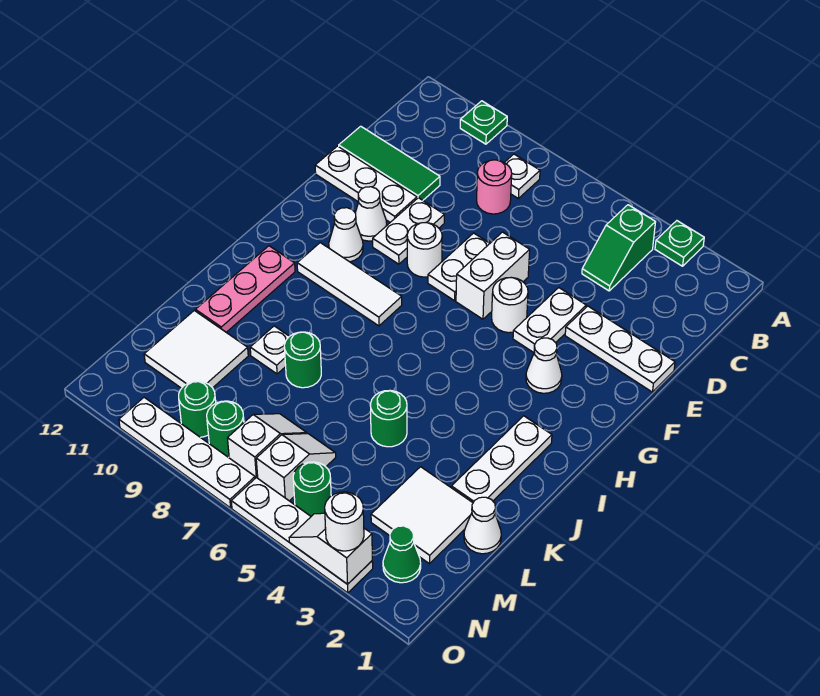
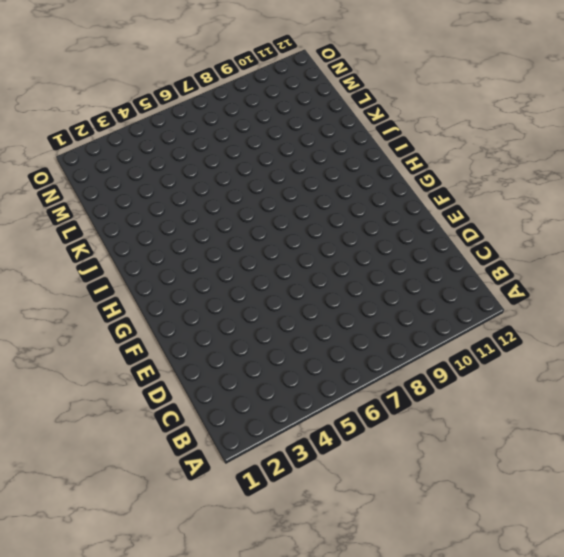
none -> green 1x1 plate [655,221,704,266]
none -> green 1x1 plate [460,101,507,144]
none -> green 1x2 slope [582,205,655,291]
none -> white 1x1 plate [504,154,540,198]

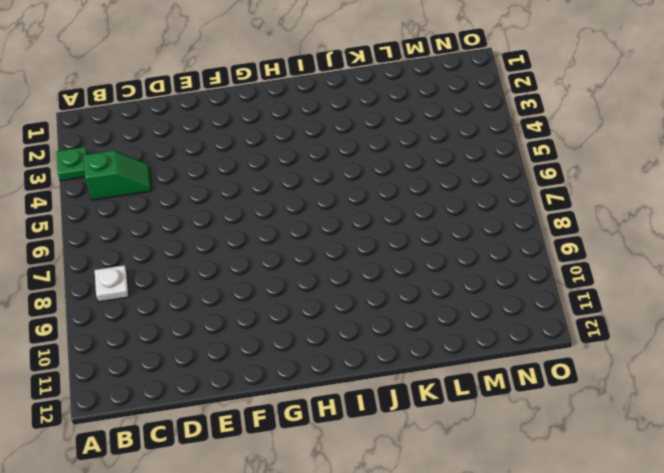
none -> green 1x1 plate [460,101,507,144]
none -> pink 1x1 round brick [477,160,512,214]
none -> green 1x3 tile [339,126,440,200]
none -> white 1x3 plate [565,306,675,392]

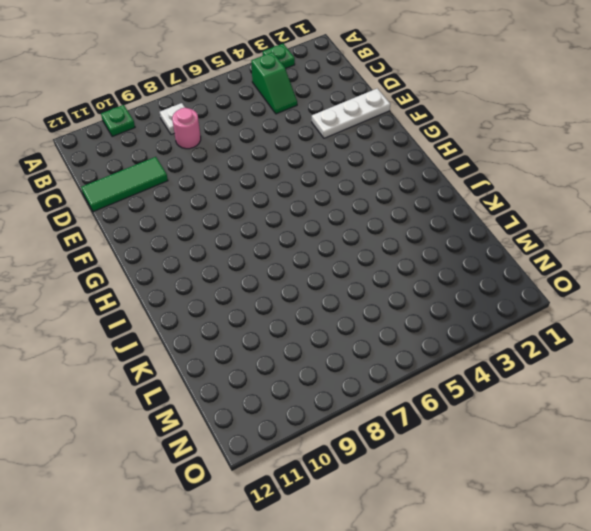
none -> white 1x2 plate [513,288,586,353]
none -> white 1x2 brick [456,232,530,319]
none -> white 1x2 plate [428,233,490,301]
none -> white 1x2 plate [373,198,444,264]

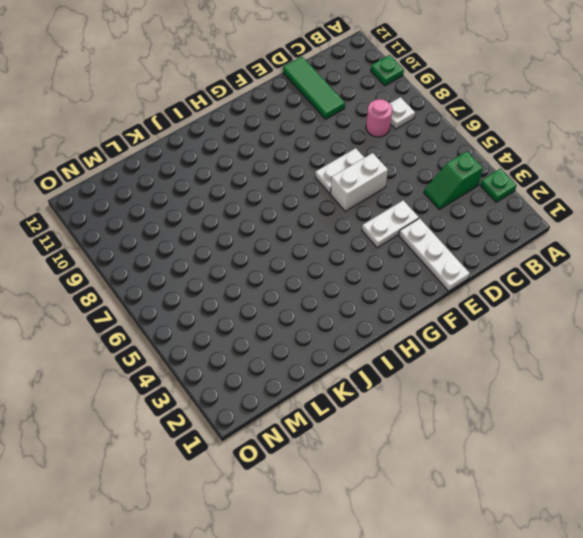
none -> white 1x2 plate [373,198,444,264]
none -> white 1x3 plate [315,146,417,222]
none -> white 1x1 round brick [492,278,528,333]
none -> white 1x1 round brick [407,223,442,277]

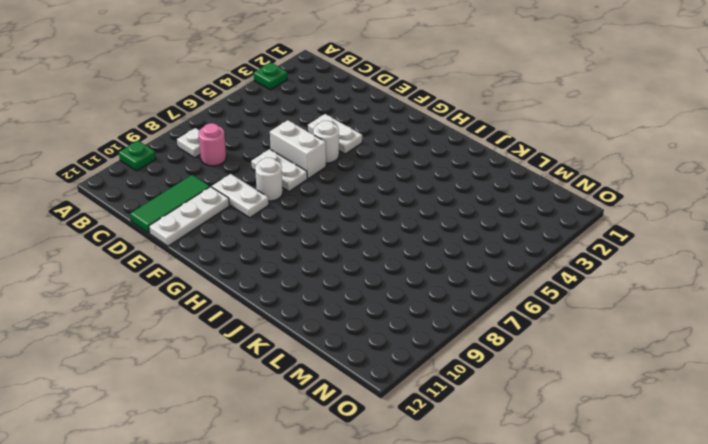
none -> green 1x2 slope [582,205,655,291]
none -> white 1x3 plate [565,306,675,392]
none -> white 1x1 cone [355,187,387,241]
none -> white 1x1 cone [526,338,562,393]

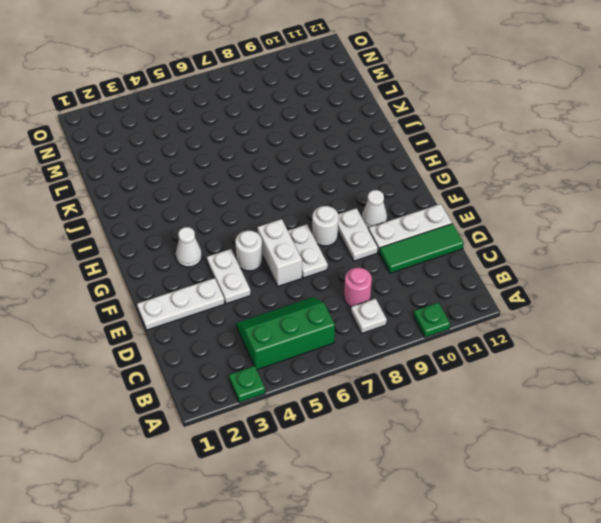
green 2x3 slope [236,297,335,370] -> green 1x2 slope [582,205,655,291]
none -> white 1x1 cone [329,208,363,262]
none -> white 1x3 tile [297,243,402,326]
none -> white 1x3 plate [451,416,552,502]
none -> pink 1x3 plate [196,246,295,332]

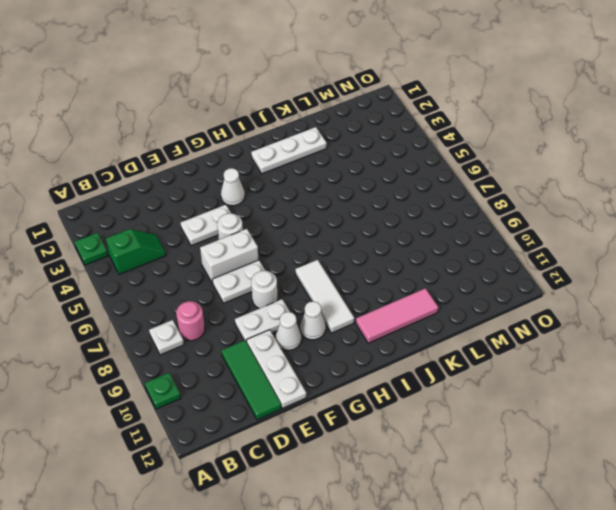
pink 1x3 tile [356,288,438,343] -> pink 1x3 plate [196,246,295,332]
none -> white 1x3 plate [565,306,675,392]
none -> green 1x1 round brick [370,390,407,447]
none -> green 1x1 round brick [284,332,321,388]
none -> white 1x1 plate [250,326,289,374]

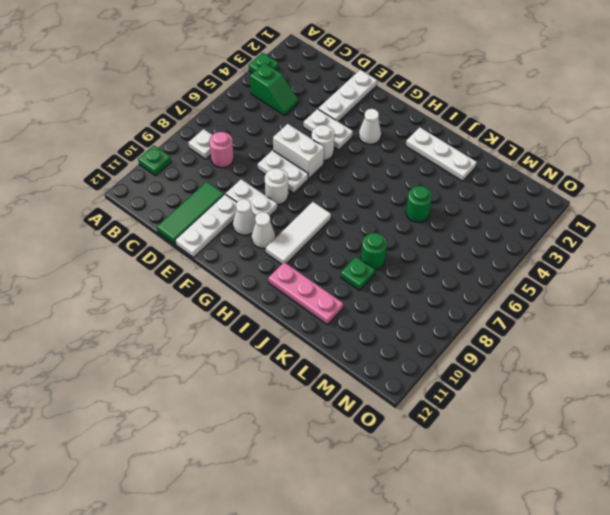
green 1x1 plate [341,257,375,290] -> white 1x1 plate [250,326,289,374]
none -> white 1x1 cone [464,497,501,554]
none -> white 2x2 tile [371,467,473,564]
none -> white 2x2 tile [144,311,248,388]
none -> white 1x2 slope [256,434,336,501]

